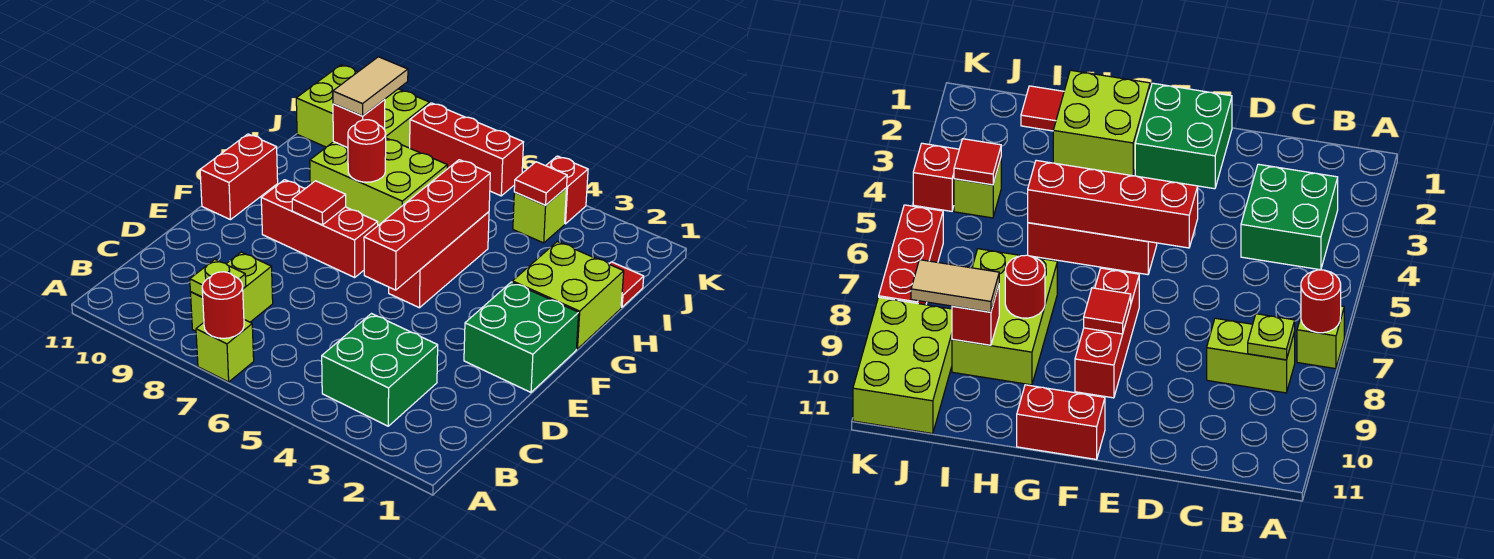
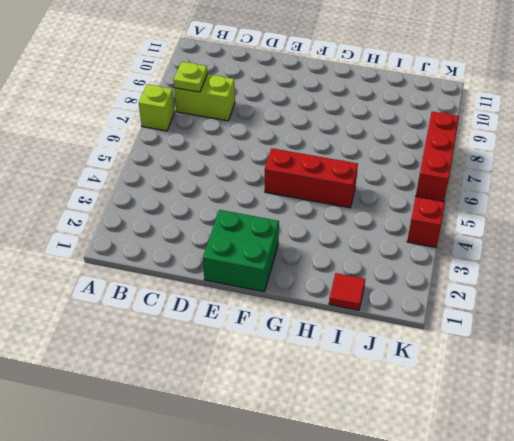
none -> green 2x2 brick [322,314,438,426]
none -> red 1x3 brick [261,180,378,277]
none -> red 1x2 brick [200,134,278,220]

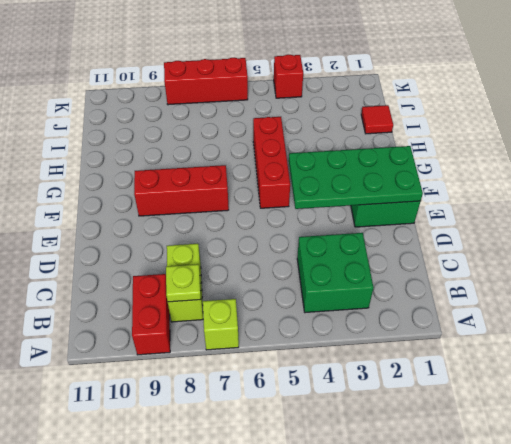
red 1x2 brick [132,274,170,355] -> red 1x2 brick moved to [200,134,278,220]
green 2x4 plate [289,146,423,209] -> none
none -> lime 2x2 brick [512,242,624,349]
none -> lime 2x3 brick [310,138,447,225]
none -> lime 1x1 brick [513,188,567,243]

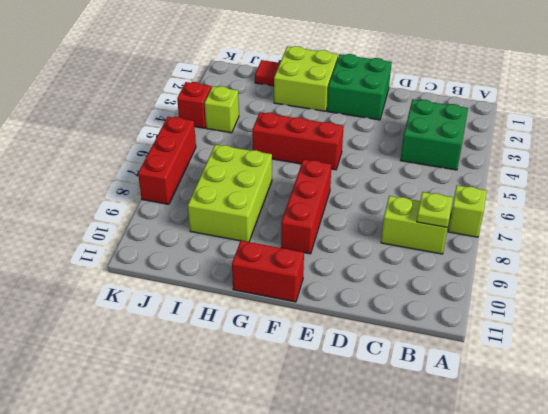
none -> lime 2x3 brick [296,65,430,148]
none -> red 1x1 round brick [202,272,244,338]
none -> red 1x4 brick [364,160,490,290]

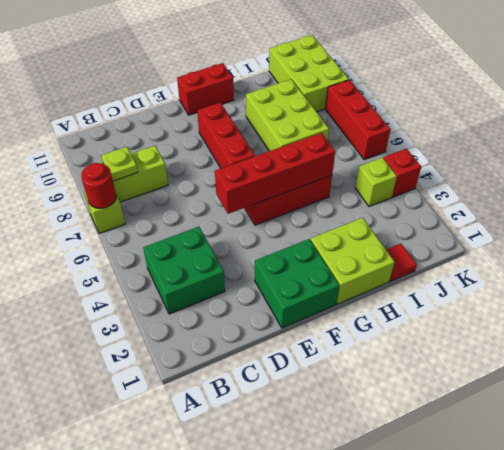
none -> red 1x1 tile [292,181,346,225]
none -> red 1x1 round brick [348,120,386,182]
none -> red 1x1 brick [333,99,385,148]

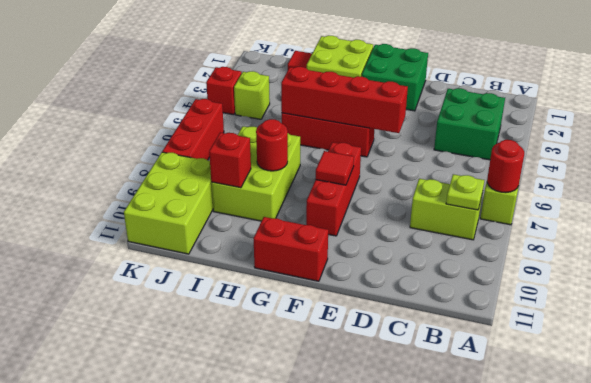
none -> red 1x1 tile [514,162,567,205]
none -> tan 1x2 tile [333,57,408,116]

